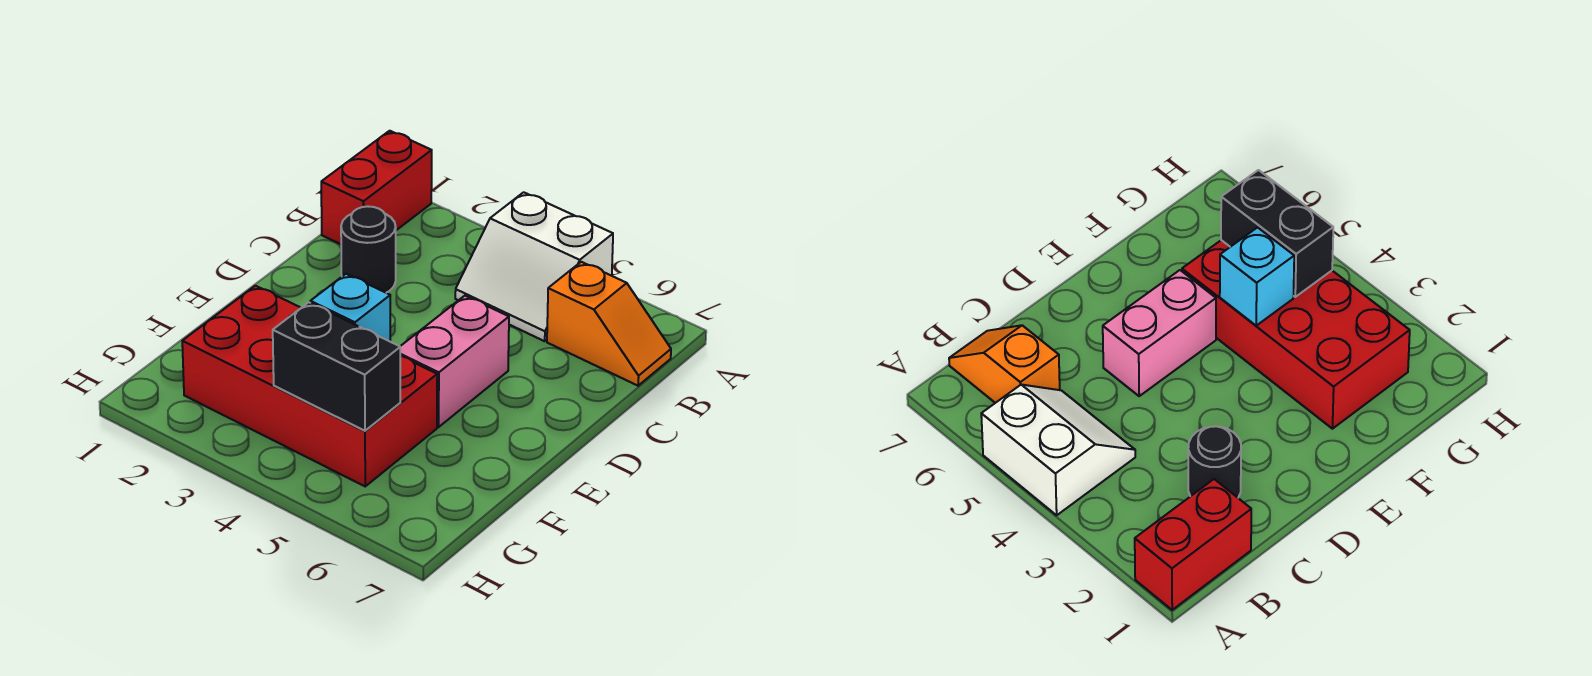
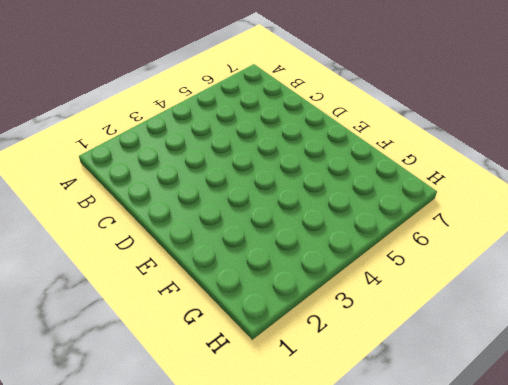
none -> red 1x2 brick [321,131,432,244]
none -> white 2x2 slope [455,192,613,341]

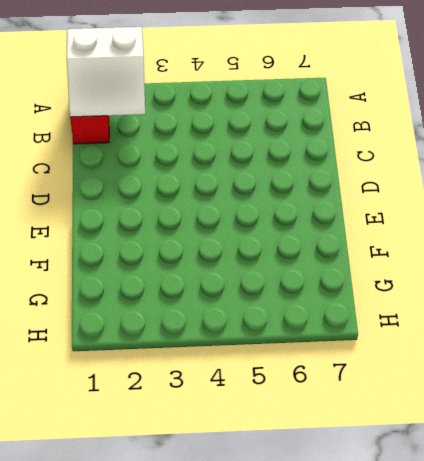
white 2x2 slope [67,27,145,117] -> white 2x2 slope moved to [455,192,613,341]
none -> orange 1x2 slope [547,262,671,386]
none -> black 1x1 round brick [341,206,396,293]

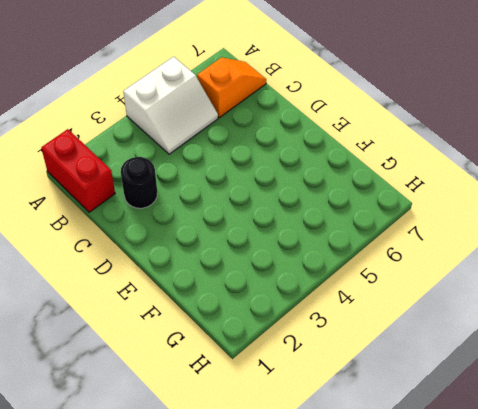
none -> pink 1x2 brick [400,296,509,427]
none -> red 2x4 brick [182,286,437,486]

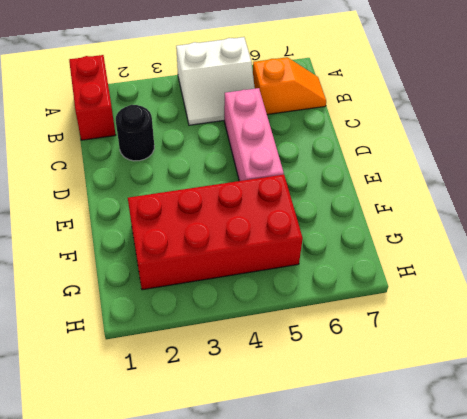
pink 1x3 brick [224,88,284,181] -> pink 1x2 brick [400,296,509,427]
none -> cyan 1x1 brick [310,274,390,341]
none -> black 1x2 brick [273,302,400,431]

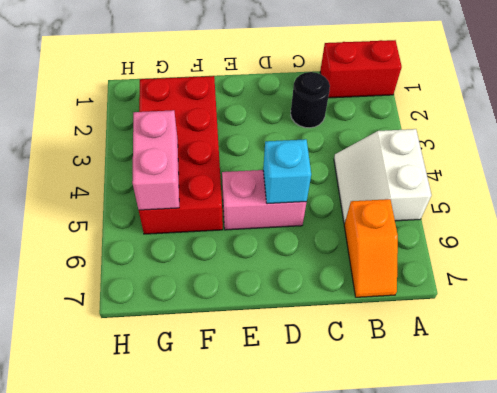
cyan 1x1 brick [263,139,311,204] -> cyan 1x1 brick moved to [310,274,390,341]
pink 1x2 brick [132,110,179,210] -> black 1x2 brick [273,302,400,431]

